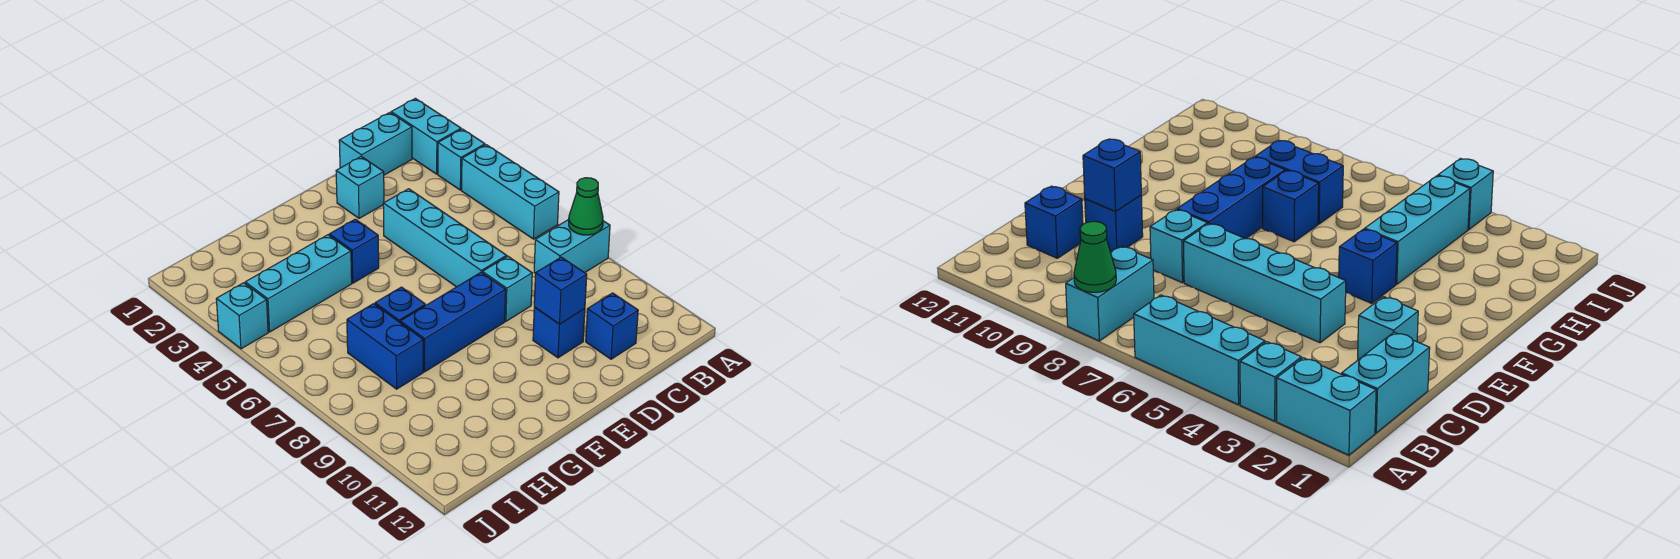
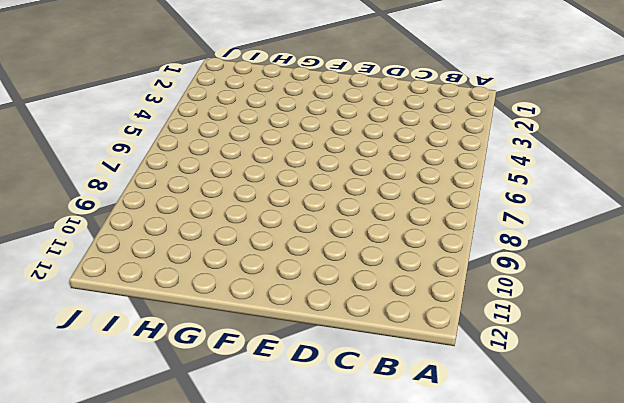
none -> cyan 1x2 brick [391,98,461,174]
none -> cyan 1x1 brick [438,129,485,190]
none -> cyan 1x3 brick [462,145,559,239]

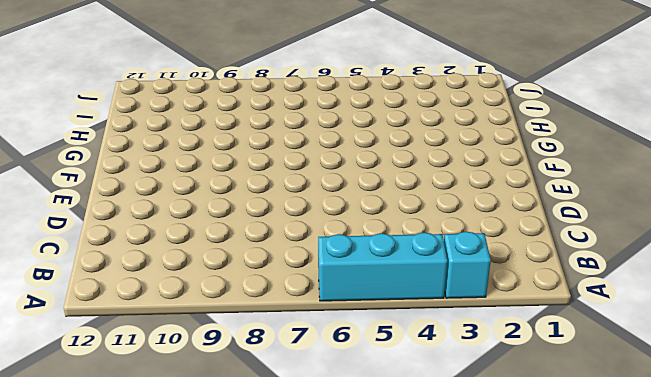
none -> cyan 1x2 brick [391,98,461,174]
none -> cyan 1x2 brick [534,220,610,273]
none -> cyan 1x2 brick [339,113,412,175]

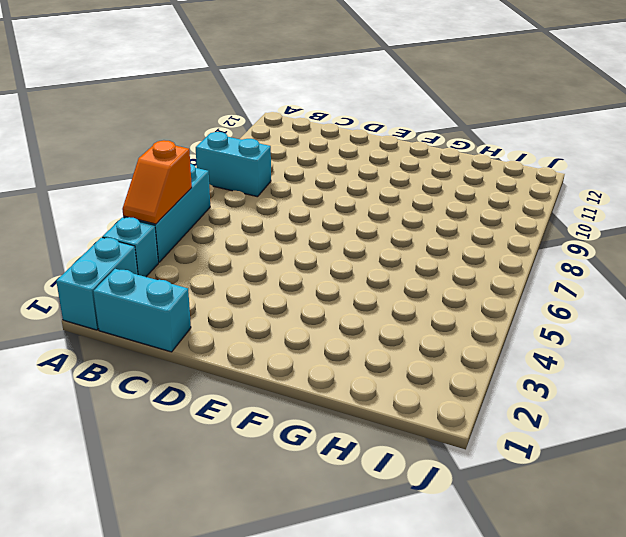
orange 1x2 slope [122,140,192,224] -> none
none -> blue 1x1 brick [586,293,638,359]
none -> cyan 1x1 brick [336,157,384,218]
none -> cyan 1x4 brick [383,189,507,287]

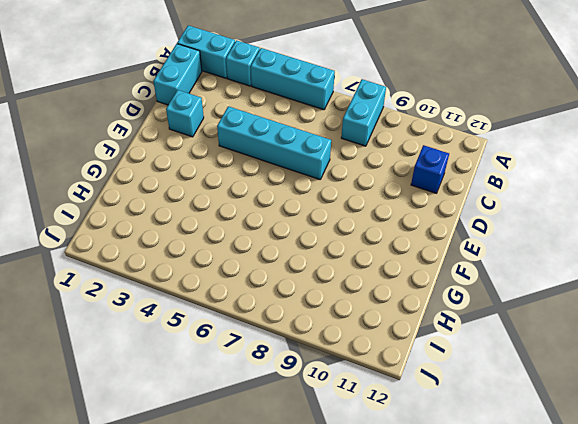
none -> cyan 1x1 brick [482,256,532,321]
none -> blue 1x1 brick [533,307,585,358]
none -> blue 1x3 brick [400,272,506,372]

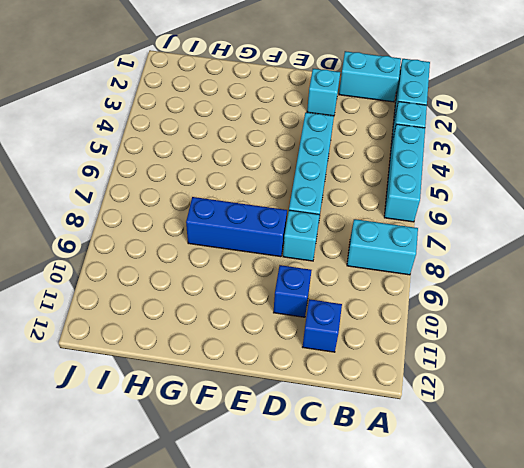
none -> blue 1x1 brick [329,219,379,283]
none -> cyan 1x3 brick [245,235,352,332]
none -> blue 1x1 brick [375,287,425,322]

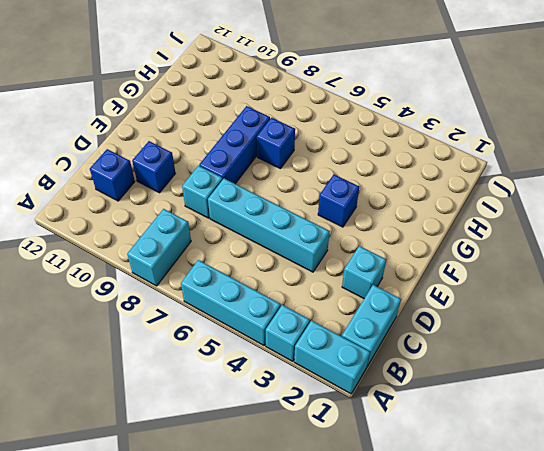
none -> cyan 1x3 brick [245,235,352,332]
none -> blue 1x2 brick [347,304,423,389]
none -> cyan 1x1 brick [216,283,268,349]

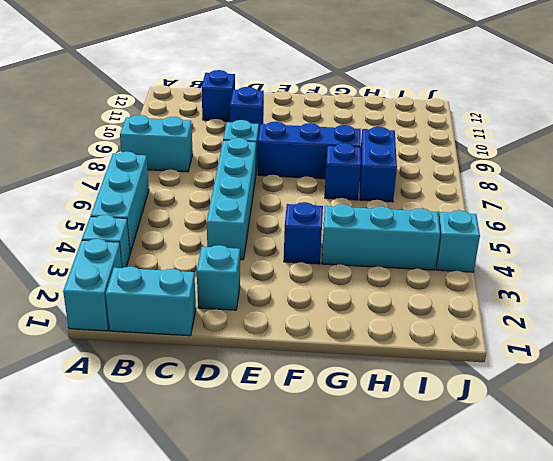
none -> green 1x1 cone [569,178,603,235]
none -> blue 1x1 brick [534,257,587,324]

